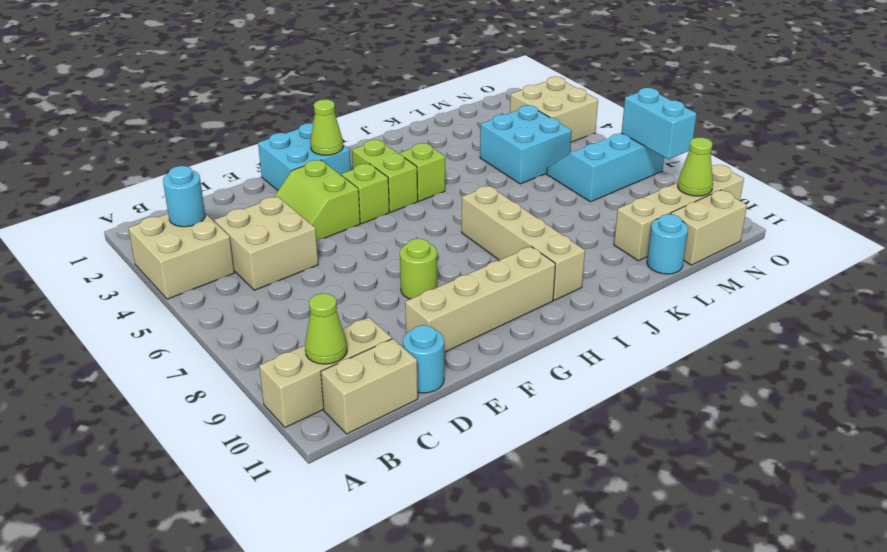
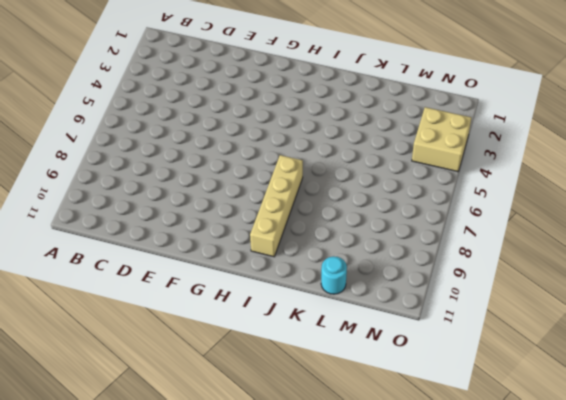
none -> tan 2x2 brick [128,214,234,299]
none -> tan 1x3 brick [259,317,392,427]
none -> tan 1x2 brick [321,339,418,434]

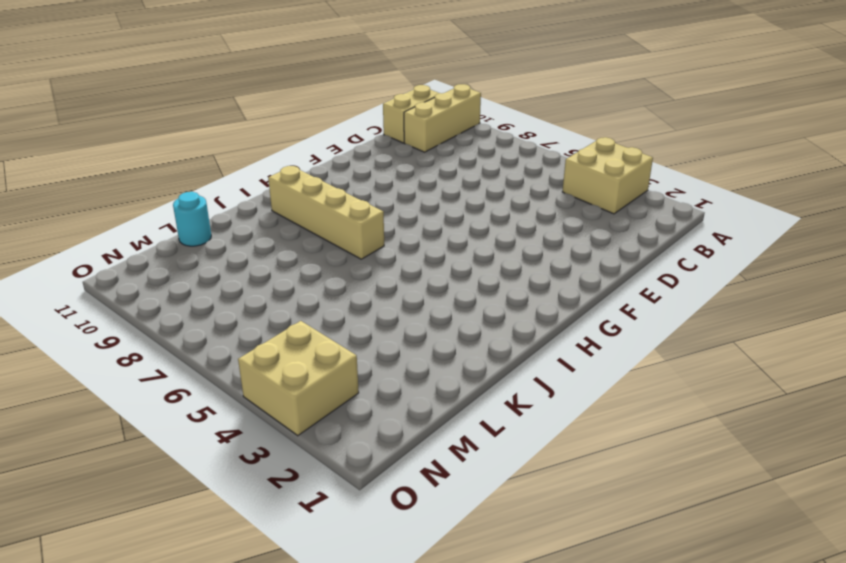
none -> tan 2x2 brick [214,197,318,290]
none -> cyan 1x1 round brick [403,325,444,393]
none -> lime 2x2 slope [274,160,360,241]

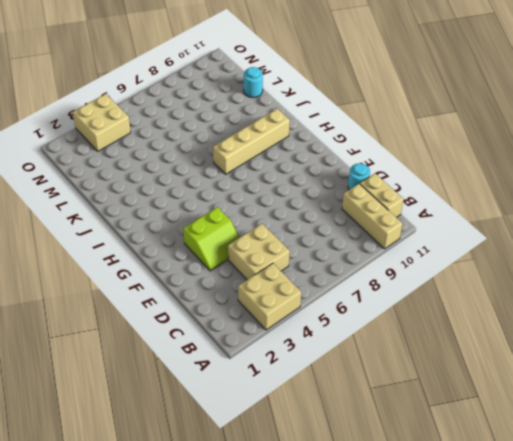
none -> tan 1x4 brick [405,247,555,352]
none -> cyan 2x2 brick [258,123,351,190]
none -> lime 1x1 round brick [400,239,437,299]

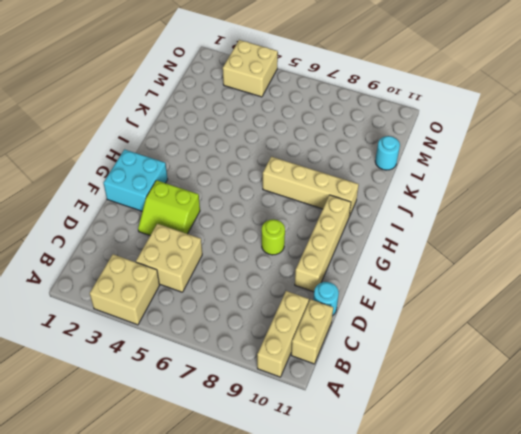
none -> lime 1x1 brick [341,164,389,224]
none -> lime 1x2 brick [352,140,418,212]
none -> lime 1x1 brick [399,143,445,201]

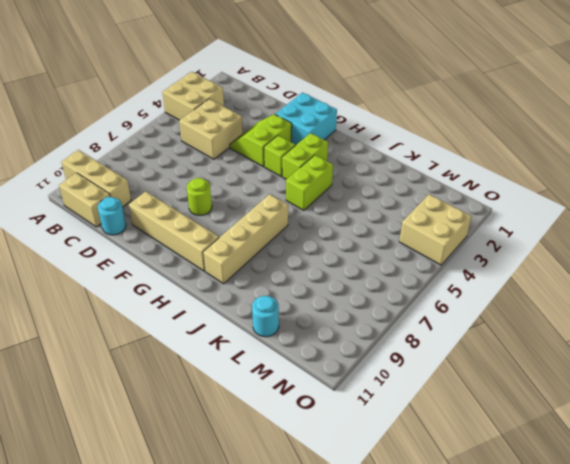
lime 1x2 brick [286,155,333,210] -> lime 1x1 brick [399,143,445,201]
none -> cyan 2x2 brick [480,105,572,184]
none -> tan 1x4 brick [614,165,744,261]
none -> cyan 2x3 slope [547,133,664,202]

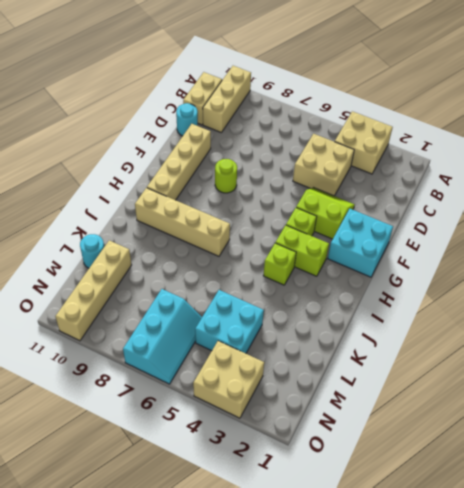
none -> tan 1x2 brick [671,190,747,265]
none -> cyan 1x1 round brick [163,166,205,227]
none -> lime 1x1 cone [305,293,347,364]

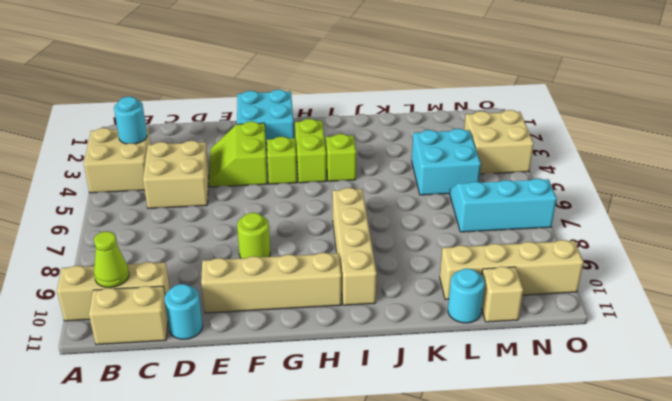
tan 1x1 brick [482,267,523,322] -> tan 1x2 brick [671,190,747,265]
none -> lime 1x1 cone [310,100,343,155]
none -> lime 1x1 cone [678,137,713,196]
none -> cyan 1x2 brick [621,88,697,159]

